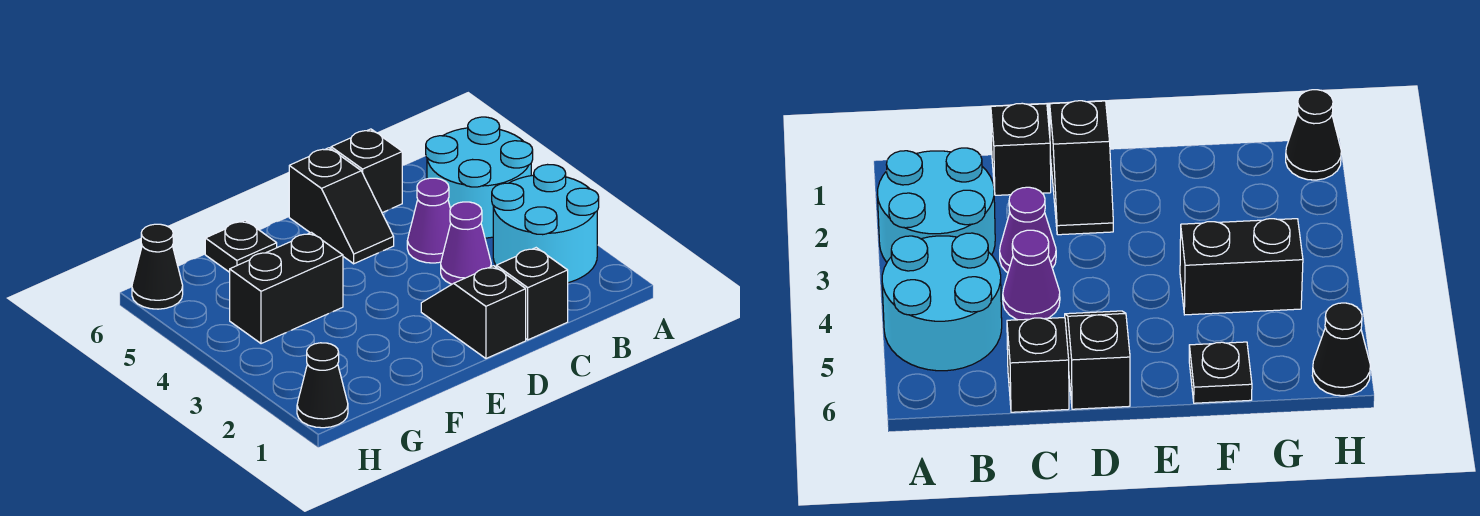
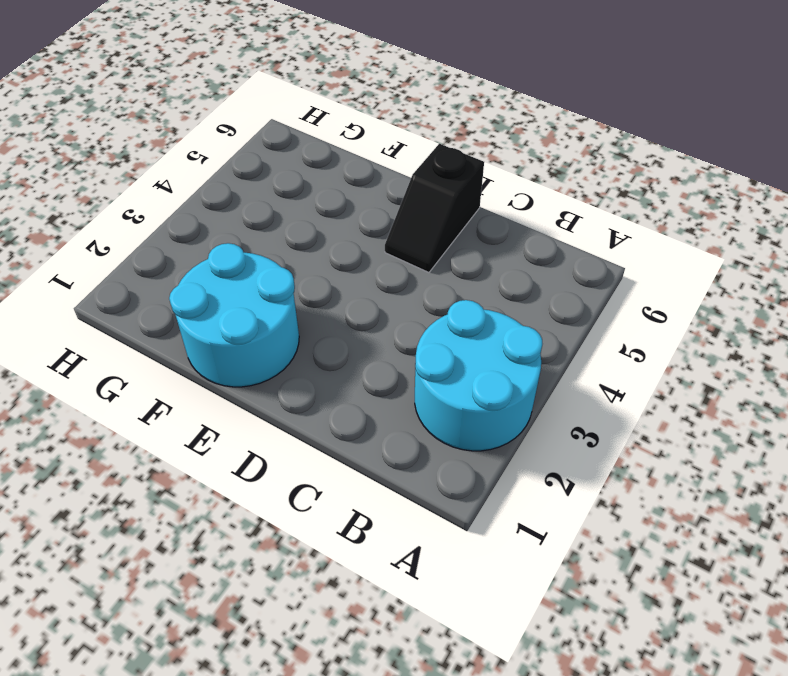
cyan 2x2 round brick [169,243,299,387] -> cyan 2x2 round brick moved to [426,117,533,238]
none -> black 1x1 brick [496,248,568,340]
none -> purple 1x1 cone [441,202,491,284]
none -> purple 1x1 cone [407,178,451,263]

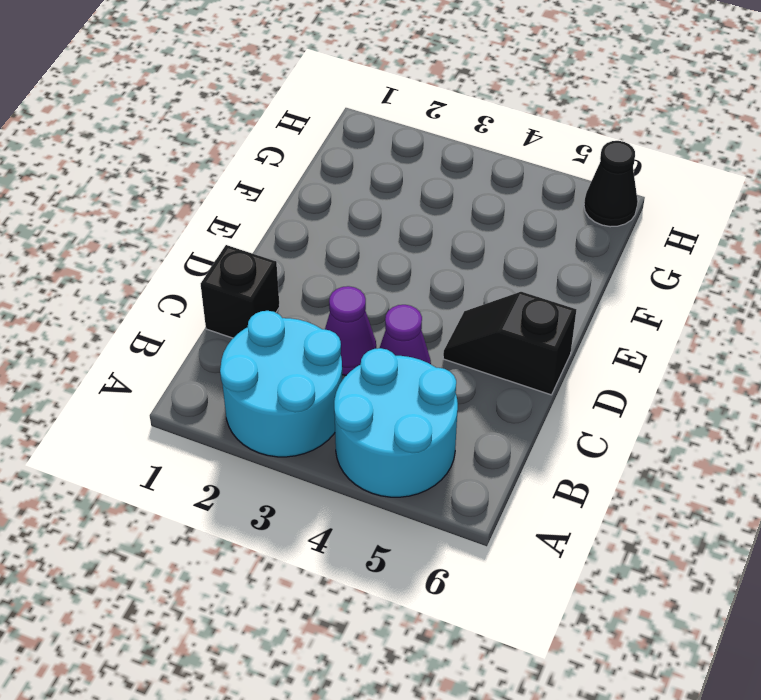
none -> black 1x1 brick [331,129,402,213]
none -> black 1x2 slope [421,266,526,358]
none -> black 1x2 brick [230,233,343,344]

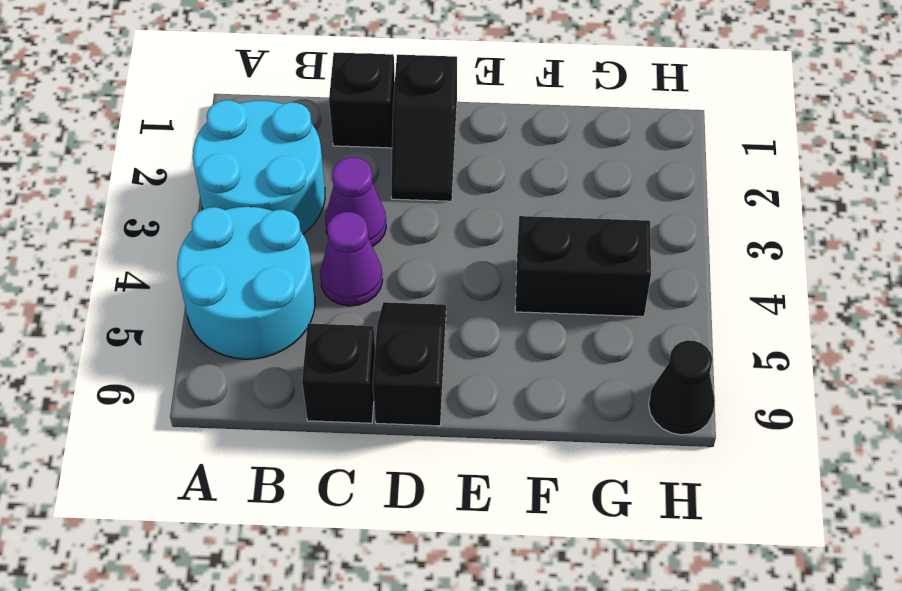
none -> black 1x1 plate [205,220,277,272]
none -> black 1x1 cone [297,343,348,428]

